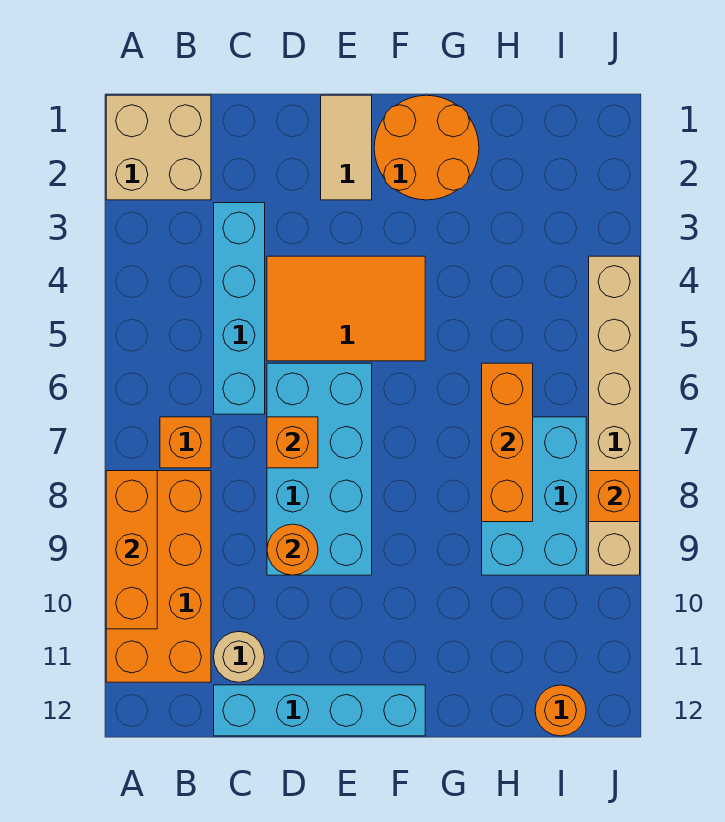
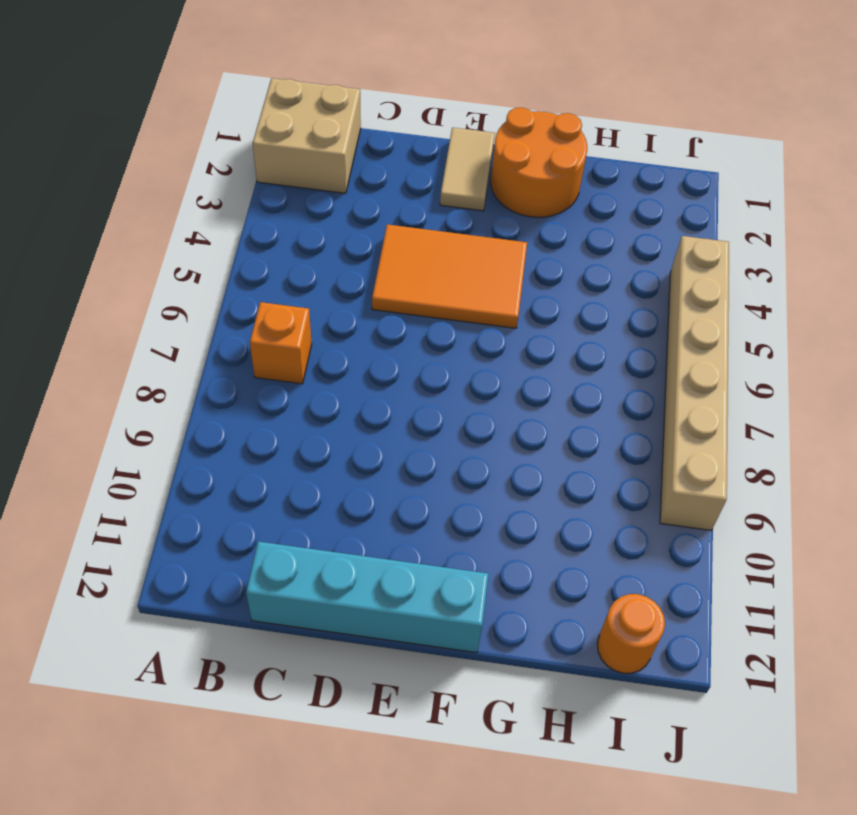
none -> orange 2x4 brick [106,471,211,682]
none -> cyan 1x4 brick [214,203,265,414]
none -> tan 1x1 round brick [214,632,264,682]

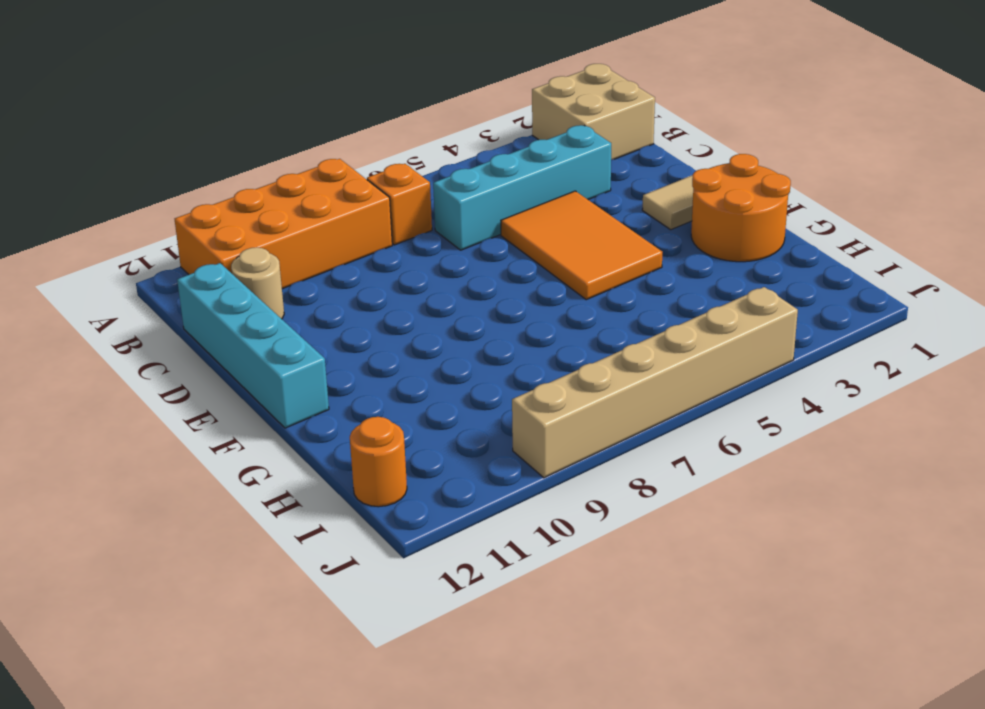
none -> cyan 2x4 brick [267,363,372,575]
none -> cyan 2x3 brick [482,417,586,575]
none -> orange 1x3 brick [106,471,157,629]

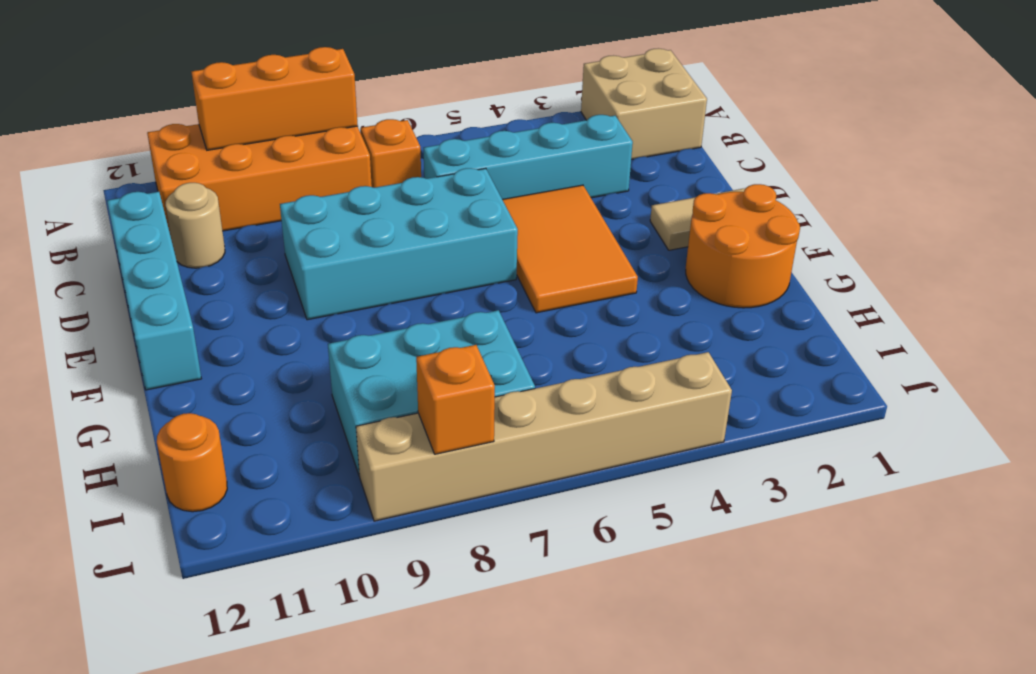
none -> orange 1x1 brick [267,417,318,468]
none -> orange 1x1 round brick [267,524,318,575]
none -> orange 1x3 brick [482,363,533,522]

